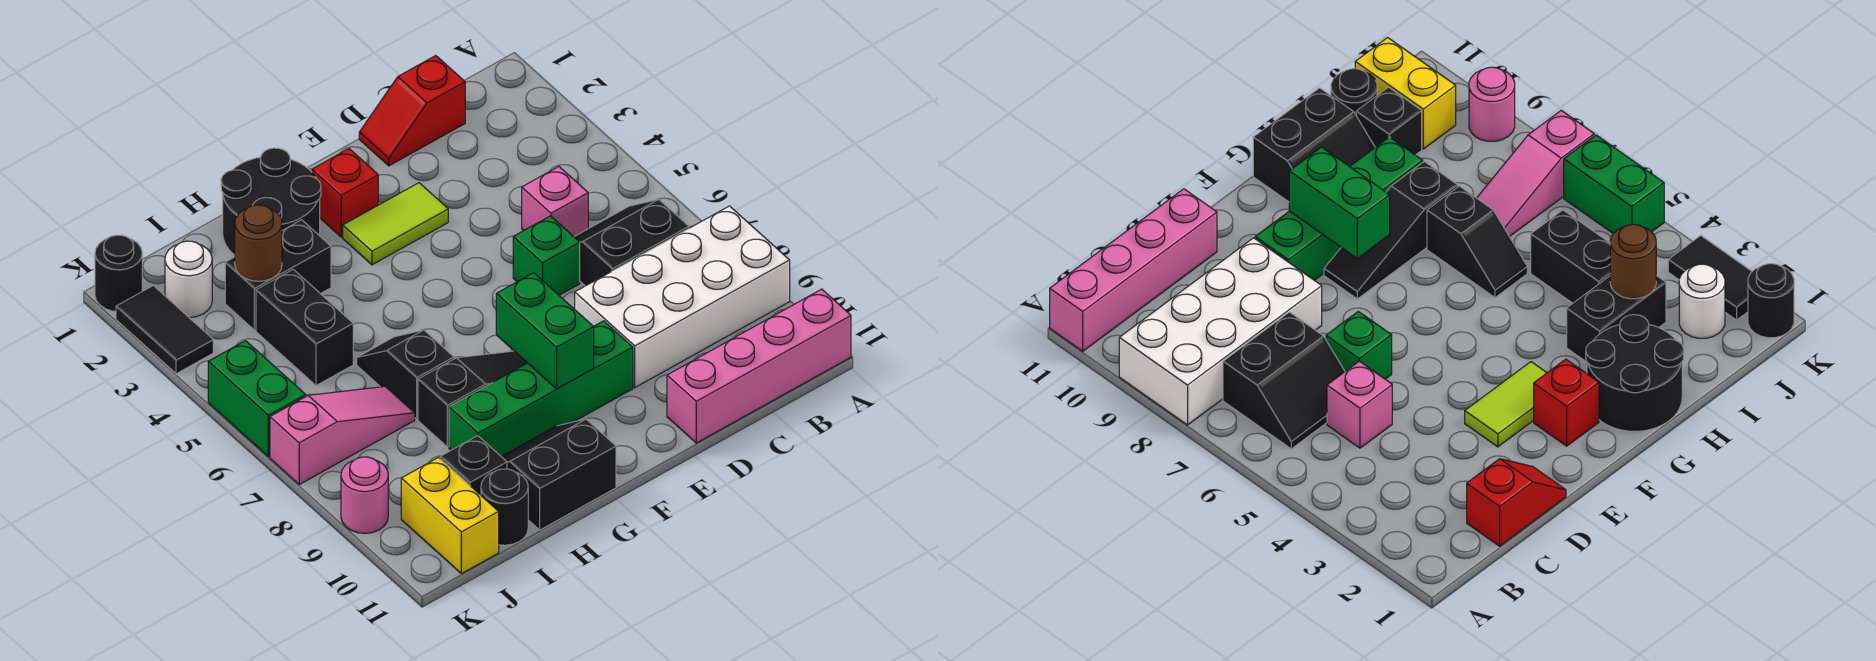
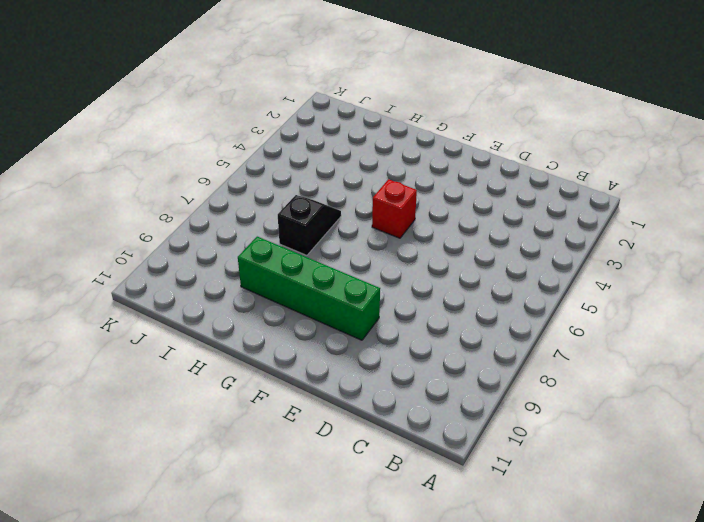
red 1x1 brick [372,179,417,238] -> red 1x1 brick moved to [312,149,378,237]
none -> white 2x4 brick [575,206,790,387]
none -> pink 1x4 brick [667,289,851,443]
none -> black 2x2 slope [575,199,689,286]

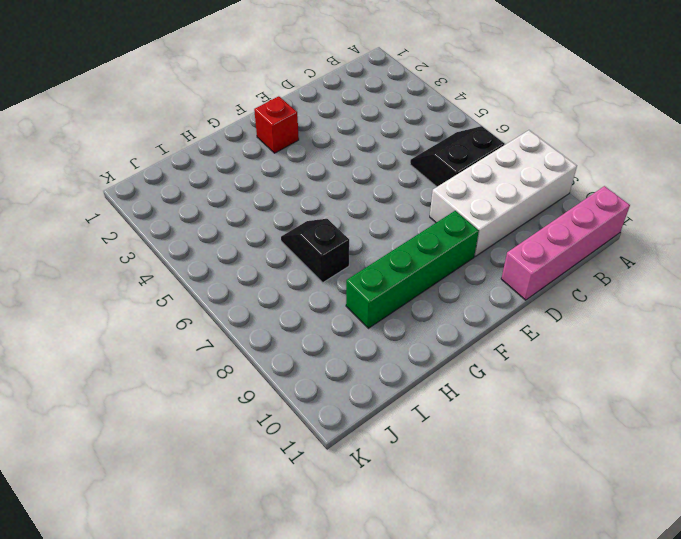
none -> red 1x2 slope [359,56,465,166]
none -> pink 1x1 brick [522,167,588,237]
none -> green 1x1 brick [513,216,580,295]

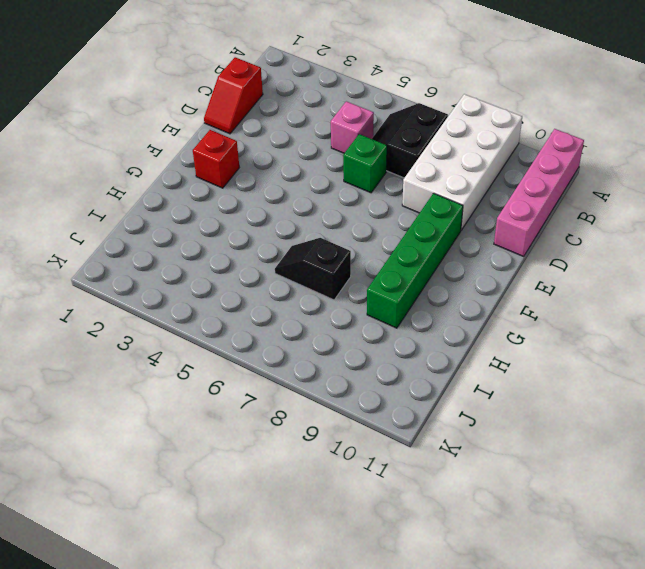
none -> lime 1x2 tile [343,183,448,265]
none -> black 1x3 slope [418,351,527,447]
none -> black 2x2 round brick [221,148,321,255]

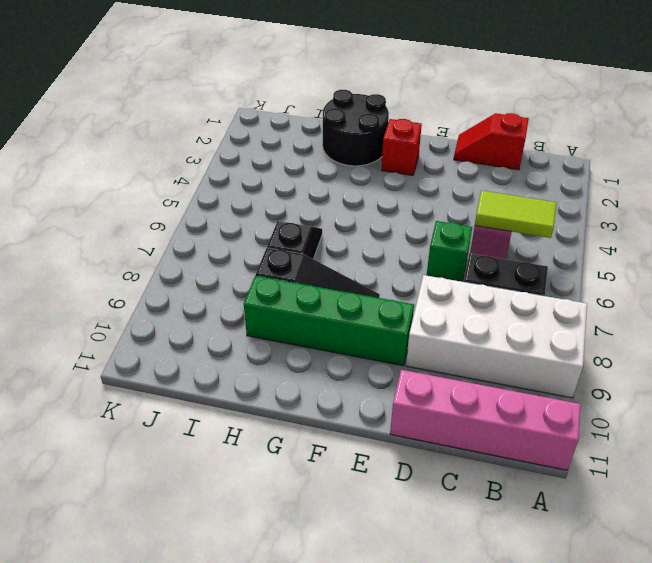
lime 1x2 tile [475,191,556,238] -> lime 1x2 tile moved to [343,183,448,265]
none -> black 2x2 slope [501,419,616,530]
none -> black 1x2 brick [225,220,331,330]
none -> black 1x2 brick [256,269,353,386]

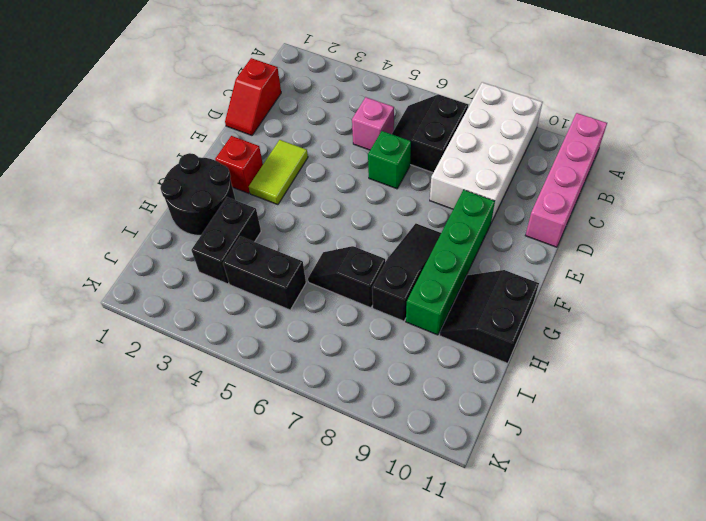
none -> pink 1x3 slope [270,386,415,484]
none -> black 1x1 brick [440,436,507,495]
none -> black 1x1 round brick [481,469,528,545]

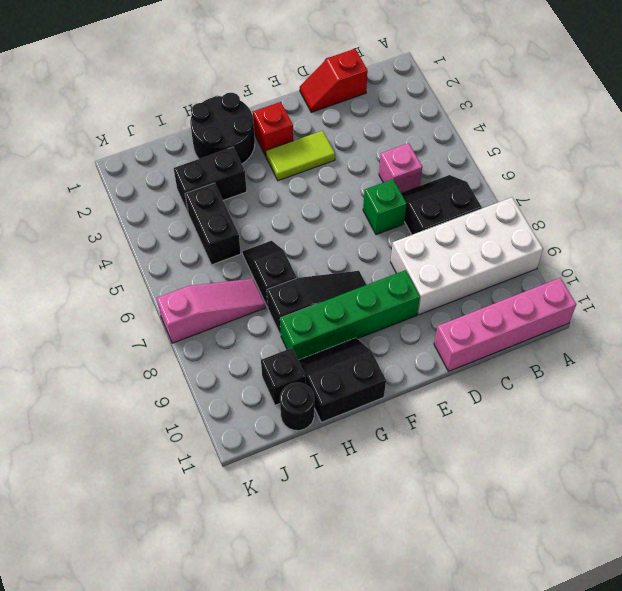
none -> white 1x1 round brick [165,241,212,318]
none -> yellow 1x2 brick [401,457,499,574]
none -> black 1x1 round brick [95,235,142,311]

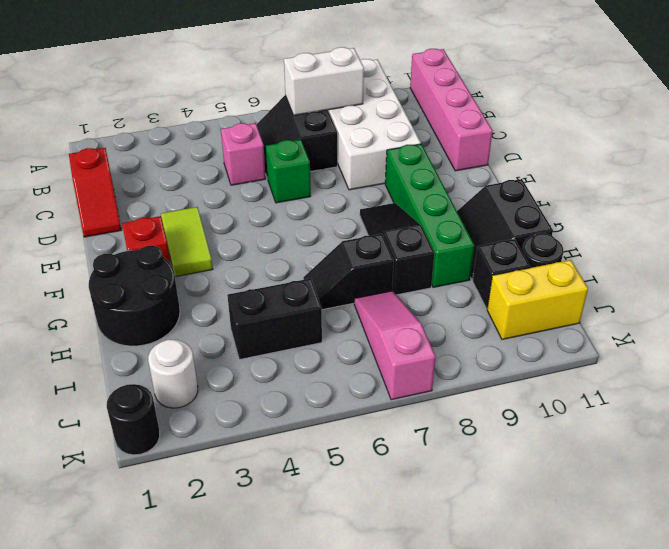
white 1x2 brick [284,47,364,115] -> none
none -> black 1x2 brick [225,220,331,330]
none -> black 1x2 tile [116,286,213,374]
none -> green 1x2 brick [208,341,306,457]

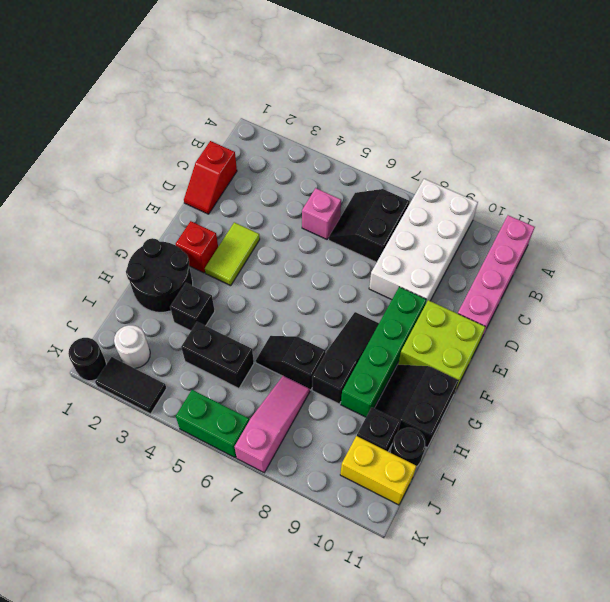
lime 2x2 brick [398,300,485,391] -> none
black 1x1 brick [170,283,215,331] -> black 1x2 brick [225,220,331,330]
none -> green 1x1 brick [513,216,580,295]
none -> pink 1x1 round brick [341,457,388,533]
none -> green 1x2 brick [496,273,594,389]

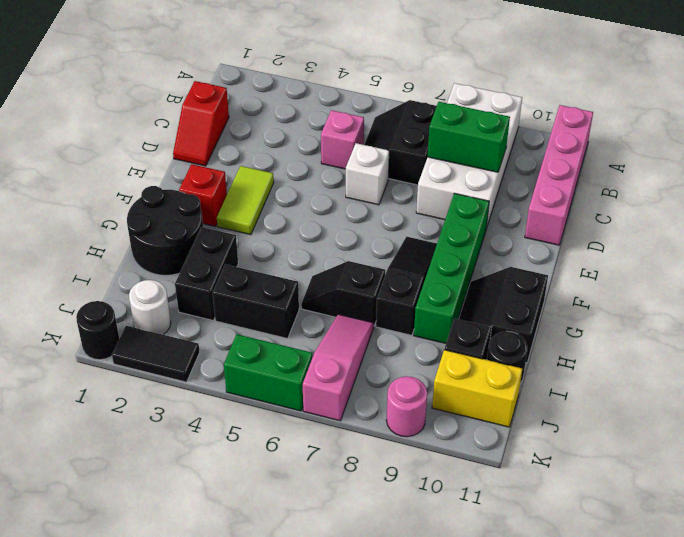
green 1x2 brick [428,102,510,172] -> green 1x2 brick moved to [496,273,594,389]
white 1x1 brick [346,143,389,205] -> green 1x1 brick [513,216,580,295]
none -> brown 1x1 round brick [235,205,282,281]

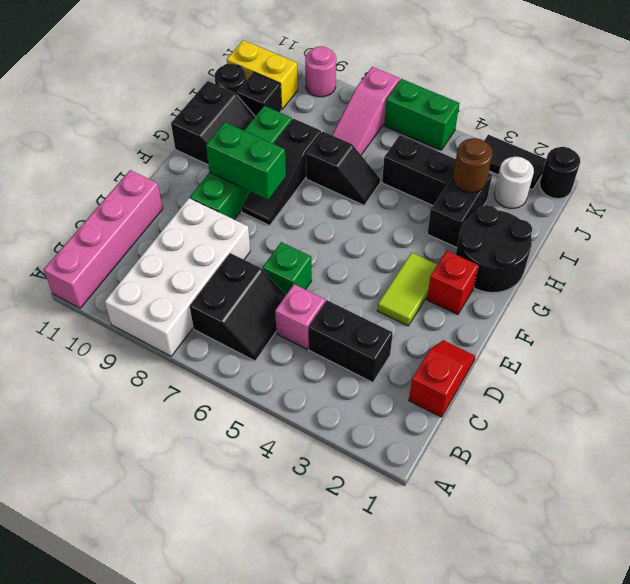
black 1x2 brick [308,300,393,382] -> none

